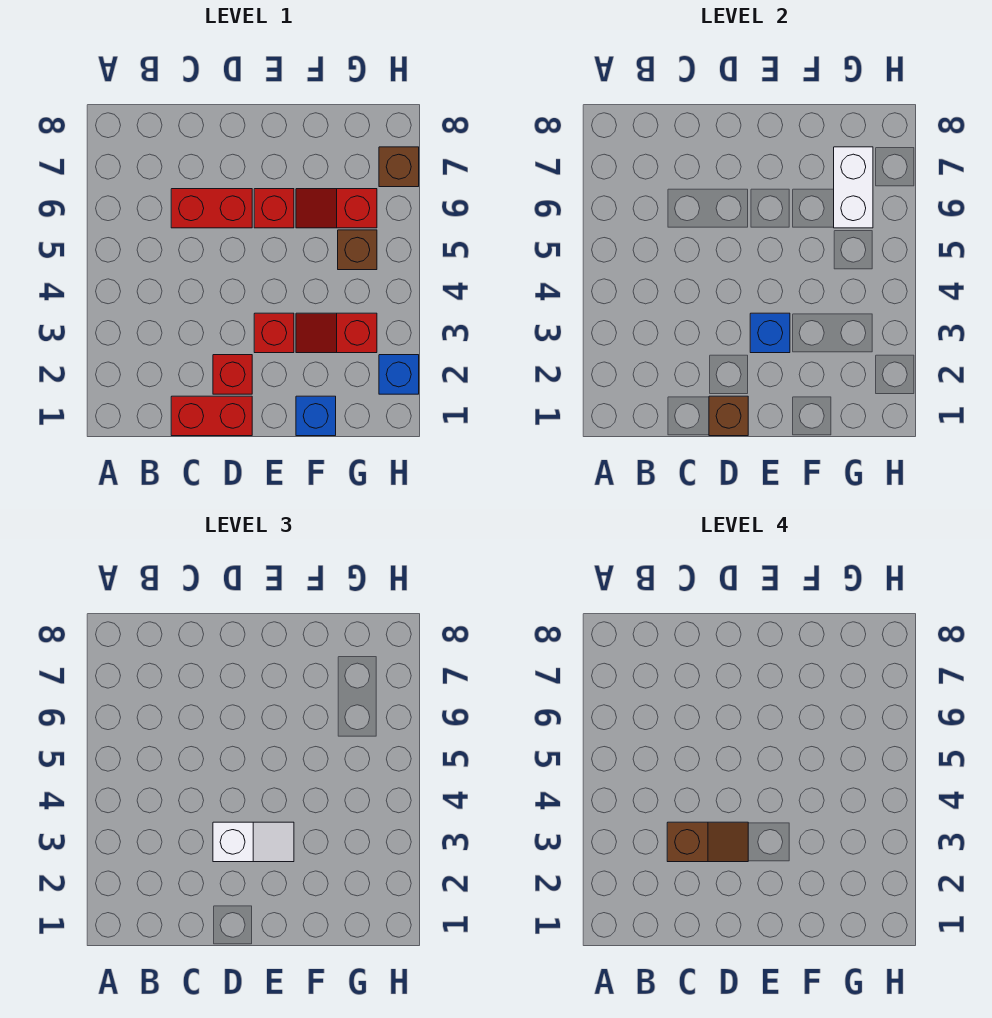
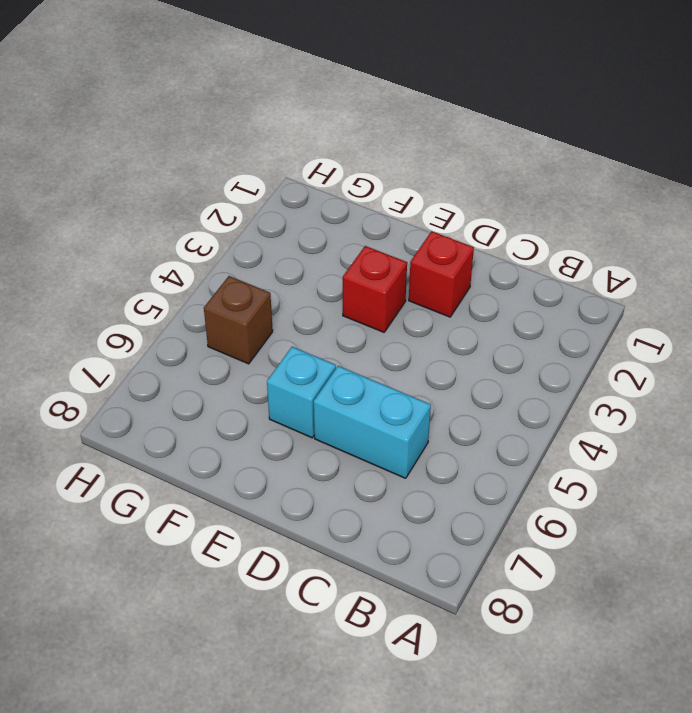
cyan 1x2 brick [314,366,431,478] -> red 1x2 brick [171,189,252,228]
cyan 1x1 brick [267,347,336,438] -> red 1x1 brick [254,189,294,228]
none -> red 1x2 brick [171,396,252,436]
none -> blue 1x1 brick [296,396,336,436]
none -> red 1x2 slope [296,313,377,353]

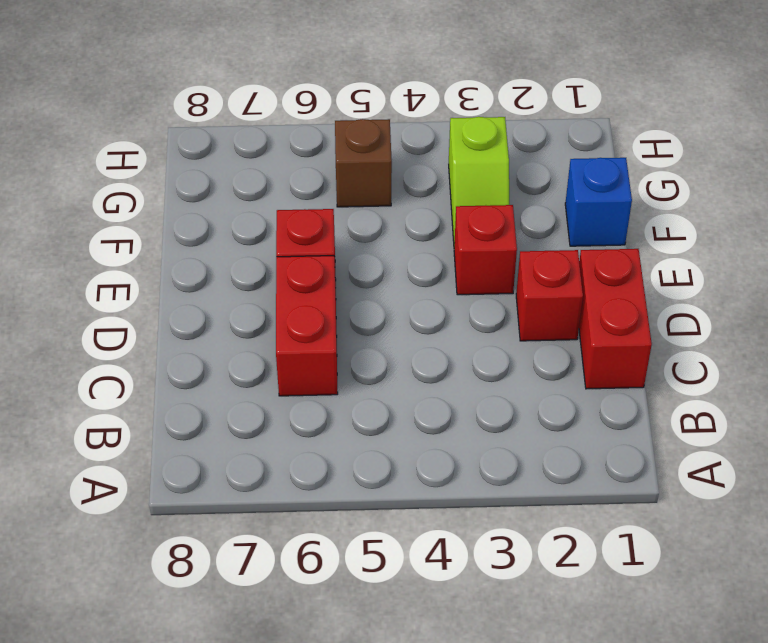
lime 1x2 slope [449,117,509,243] -> red 1x2 slope [296,313,377,353]
none -> red 1x2 slope [296,189,377,228]
none -> blue 1x1 brick [379,355,419,394]
none -> brown 1x1 brick [379,147,419,187]

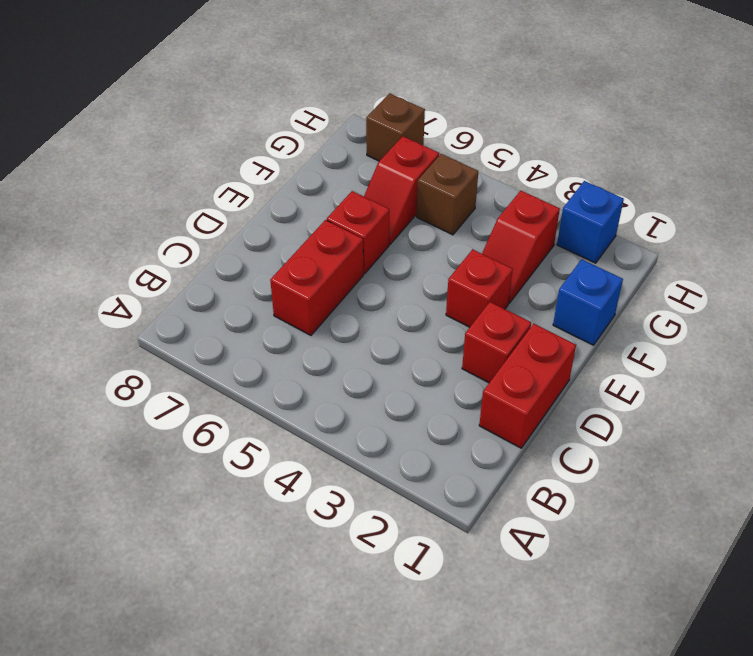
none -> brown 1x1 brick [709,396,748,436]
none -> blue 1x1 brick [750,313,790,353]
none -> white 1x2 brick [834,147,873,228]

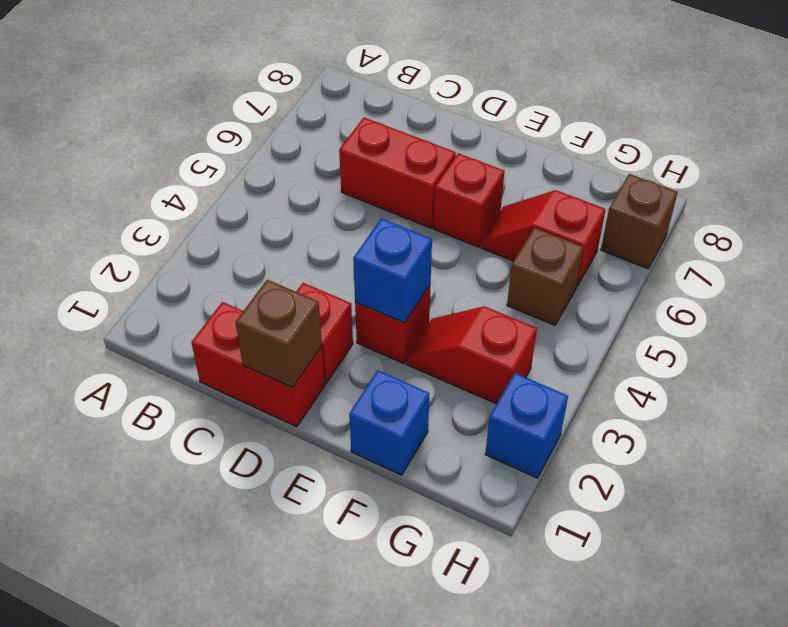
none -> white 1x2 brick [834,147,873,228]
none -> white 1x2 slope [213,822,294,862]
none -> brown 1x2 slope [667,822,748,862]

